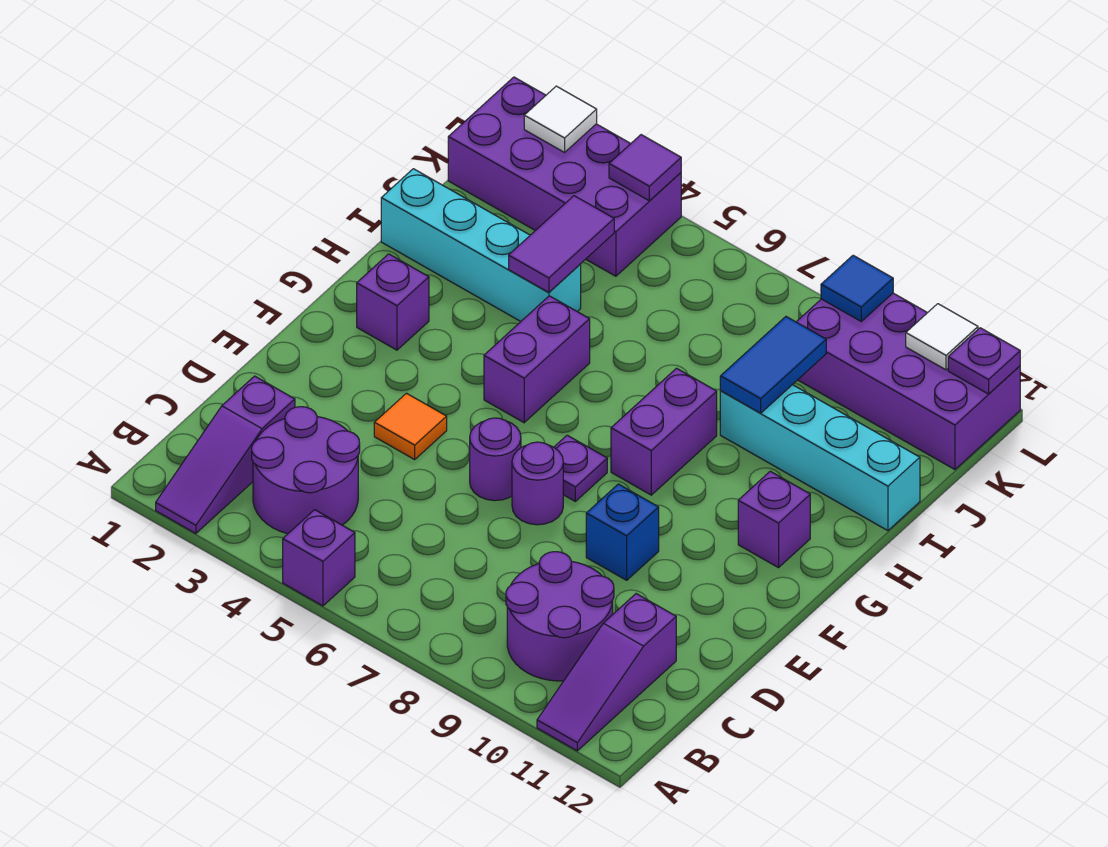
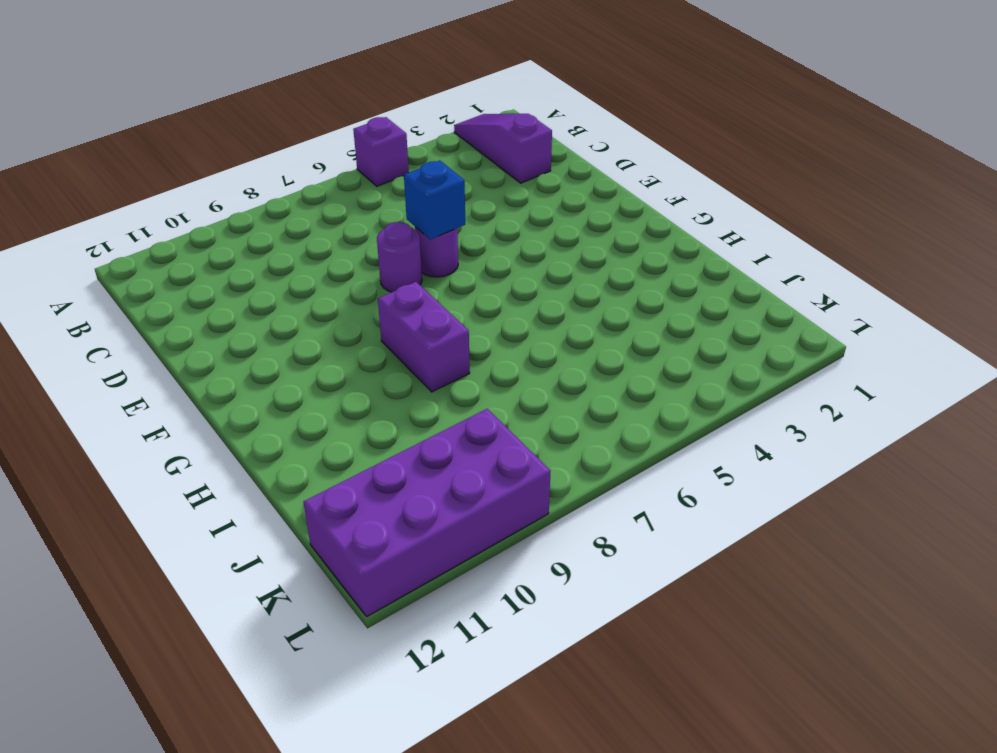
blue 1x1 brick [404,161,465,239] -> blue 1x1 brick moved to [586,484,659,580]
none -> purple 1x3 slope [537,594,676,751]
none -> purple 2x2 round brick [252,407,360,534]
none -> purple 2x2 round brick [506,552,614,681]

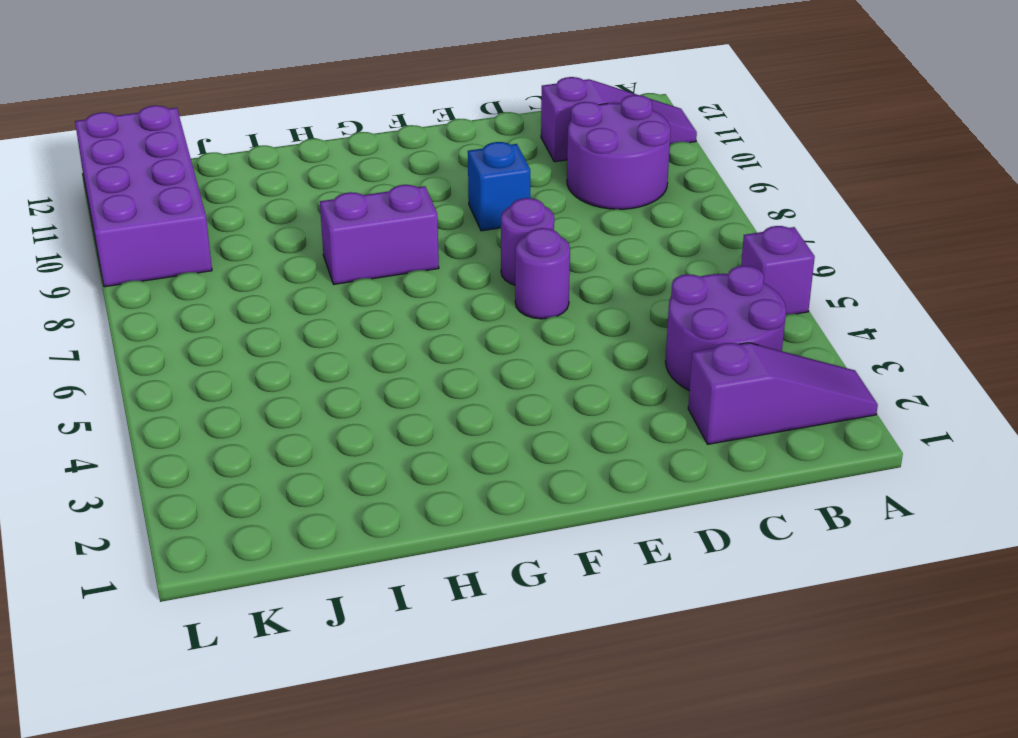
none -> orange 1x1 tile [374,393,447,459]
none -> purple 1x1 plate [554,435,607,501]
none -> purple 1x1 brick [357,254,429,350]

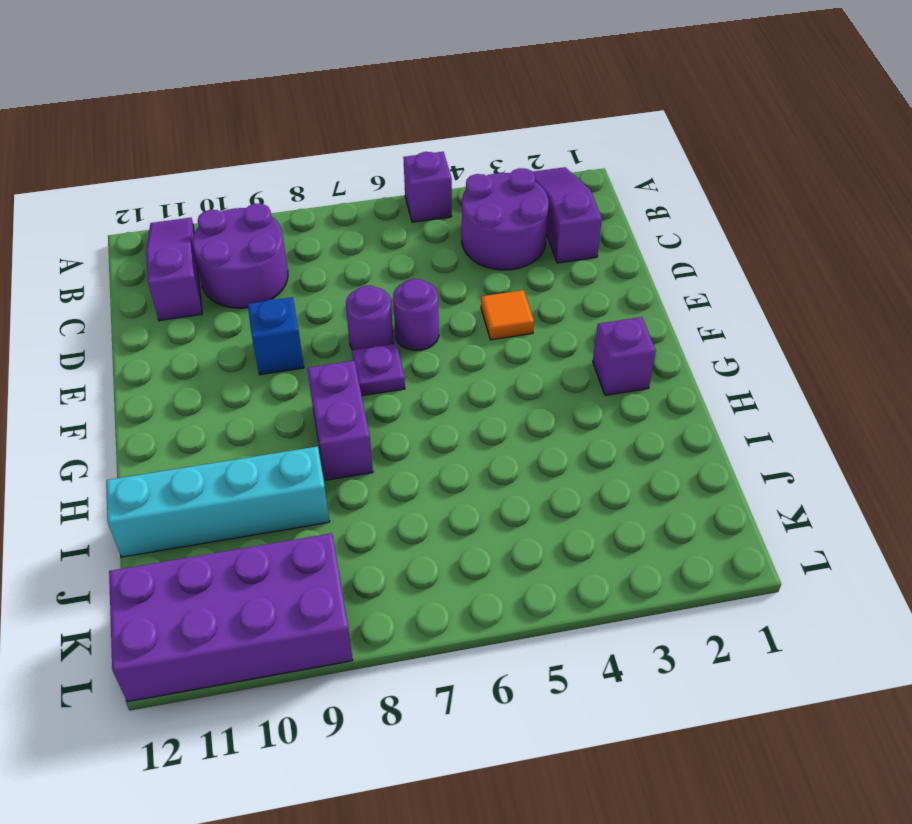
none -> purple 1x2 brick [484,296,590,423]
none -> purple 1x1 brick [738,471,810,568]
none -> cyan 1x4 brick [381,169,581,321]

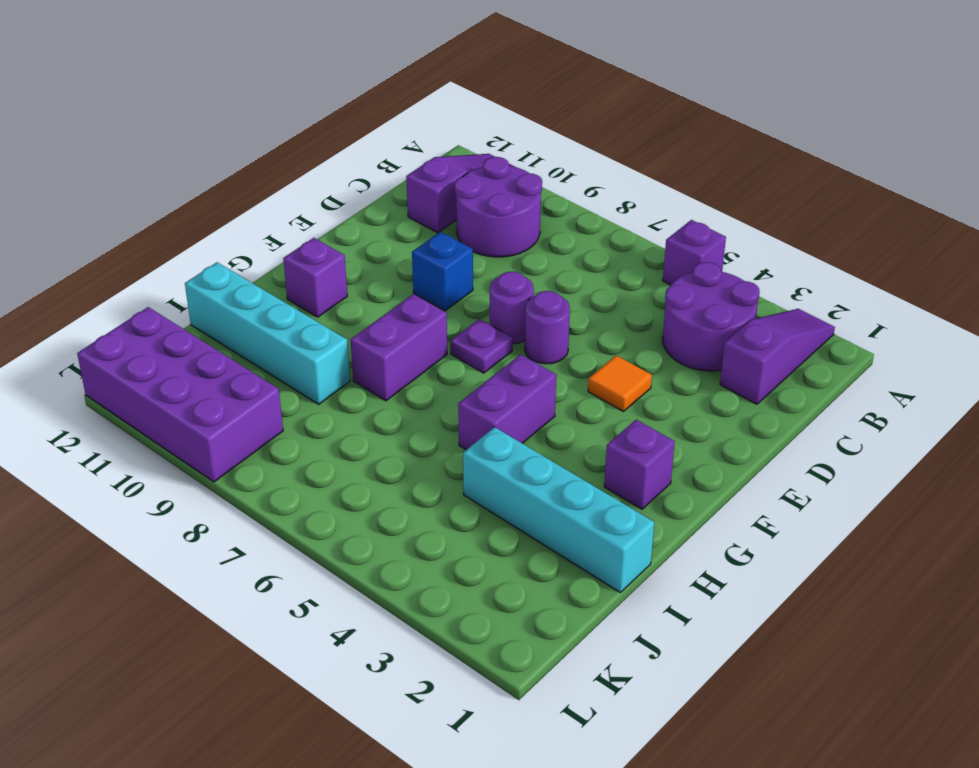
none -> purple 2x4 brick [448,77,681,276]
none -> purple 1x2 tile [509,196,614,292]
none -> blue 1x2 tile [720,317,826,413]

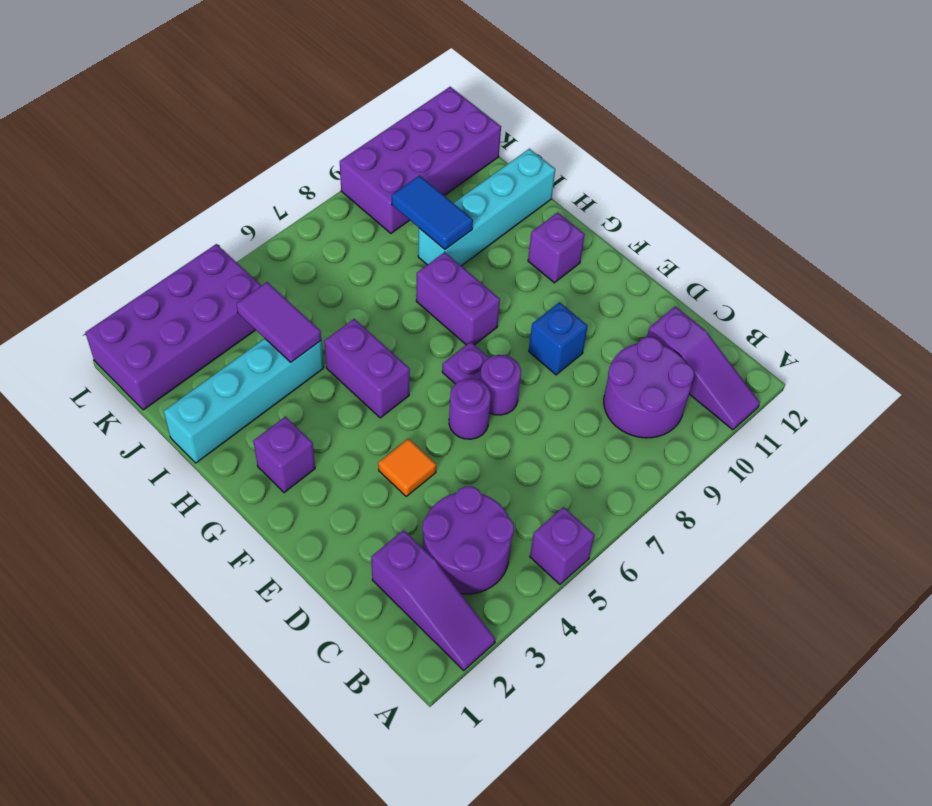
none -> white 1x1 tile [524,86,597,152]
none -> purple 1x1 tile [609,135,681,201]
none -> blue 1x1 tile [821,255,893,321]

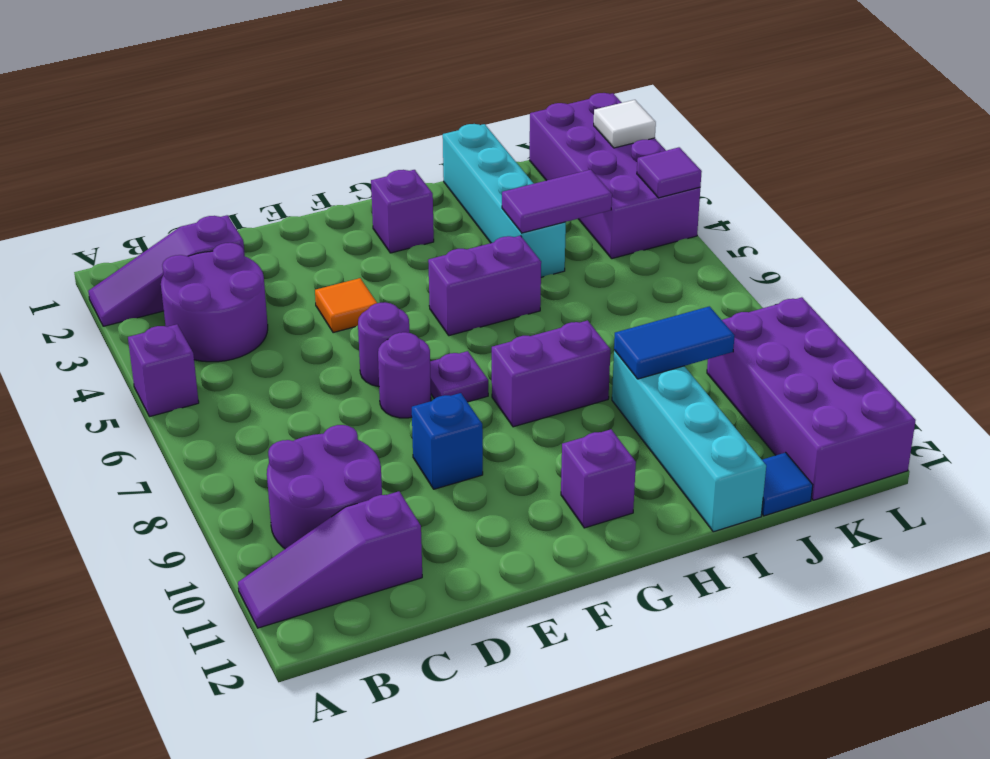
blue 1x1 tile [762,453,813,516] -> blue 1x1 tile moved to [821,255,893,321]
none -> white 1x1 tile [906,304,978,370]
none -> purple 1x1 plate [948,328,1020,394]

